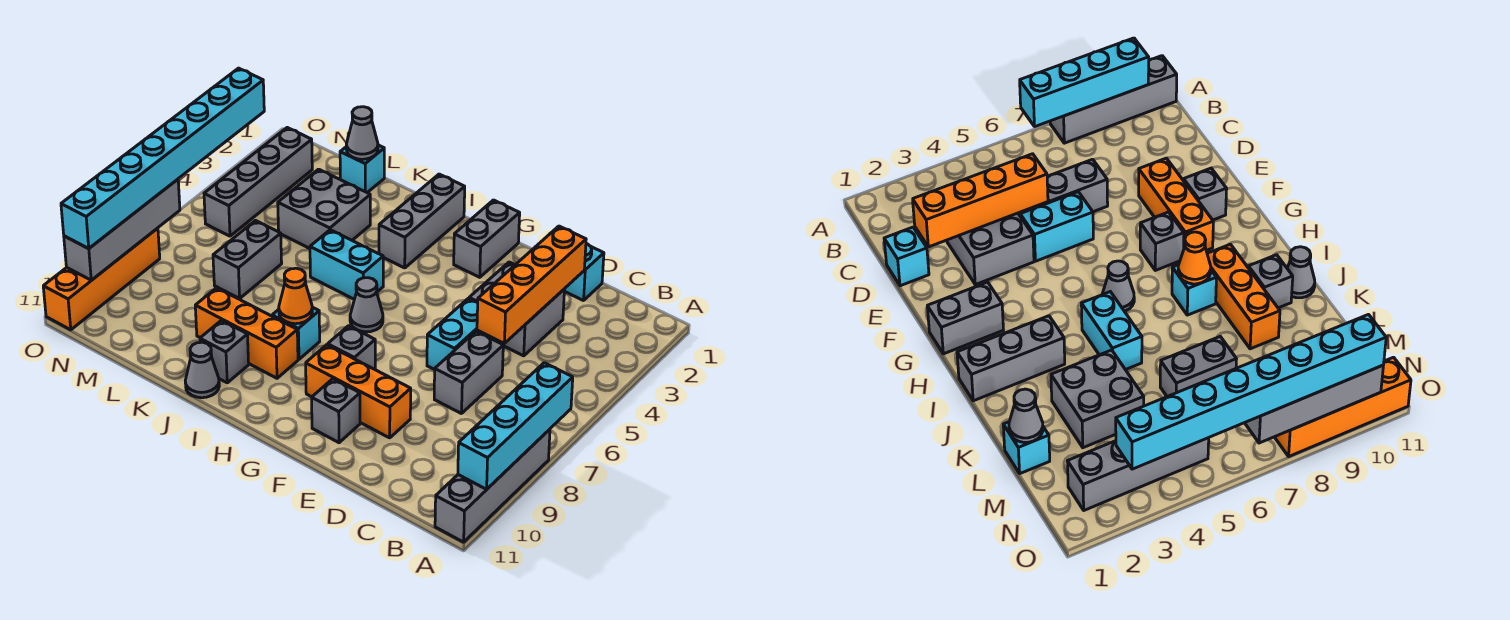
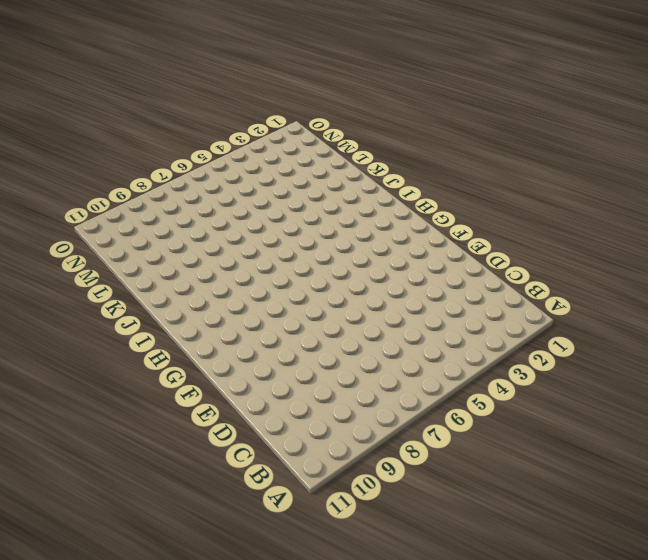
none -> grey 1x4 brick [435,429,550,542]
none -> cyan 1x1 brick [564,244,604,301]
none -> grey 2x2 brick [469,262,565,356]

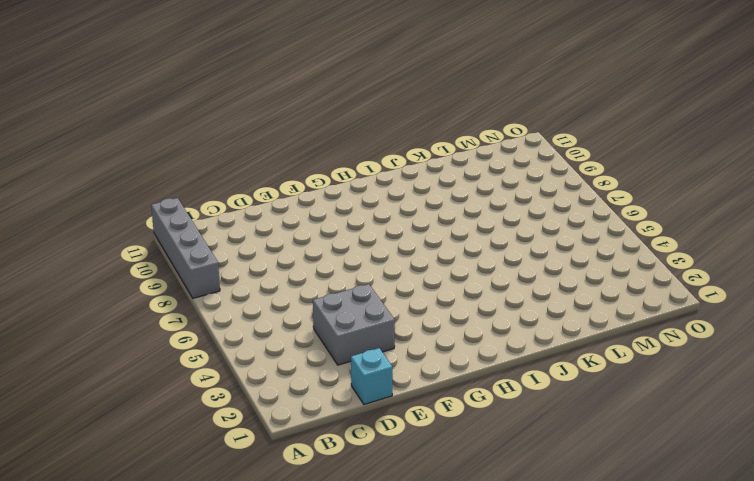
none -> grey 1x2 brick [434,331,503,414]
none -> cyan 1x2 brick [427,298,494,370]
none -> orange 1x3 brick [306,345,411,438]

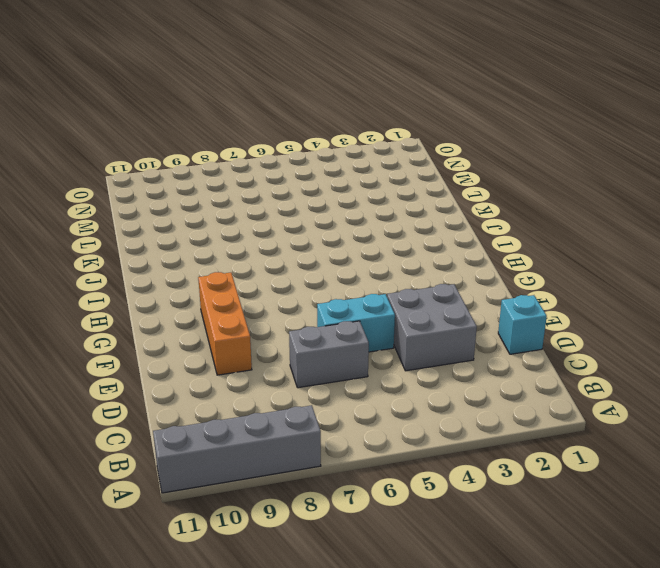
none -> grey 1x1 brick [312,379,360,443]
none -> grey 1x2 brick [454,200,520,277]
none -> grey 1x1 brick [328,326,375,369]

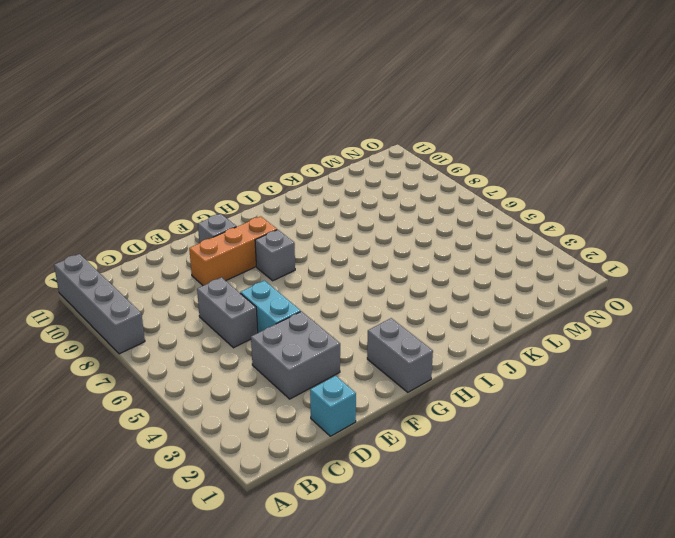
none -> grey 1x1 cone [350,278,383,332]
none -> grey 1x3 brick [379,174,465,268]
none -> cyan 1x2 brick [310,230,383,299]

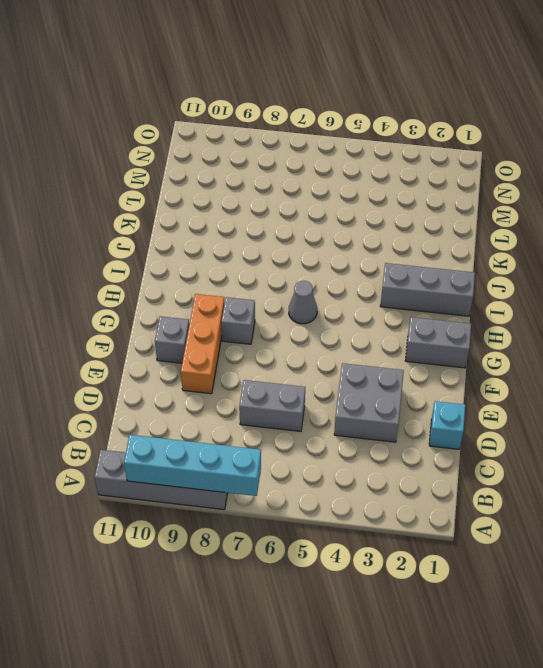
none -> cyan 1x2 brick [427,298,494,370]
none -> cyan 1x2 brick [310,230,383,299]
none -> cyan 1x1 brick [272,307,320,359]

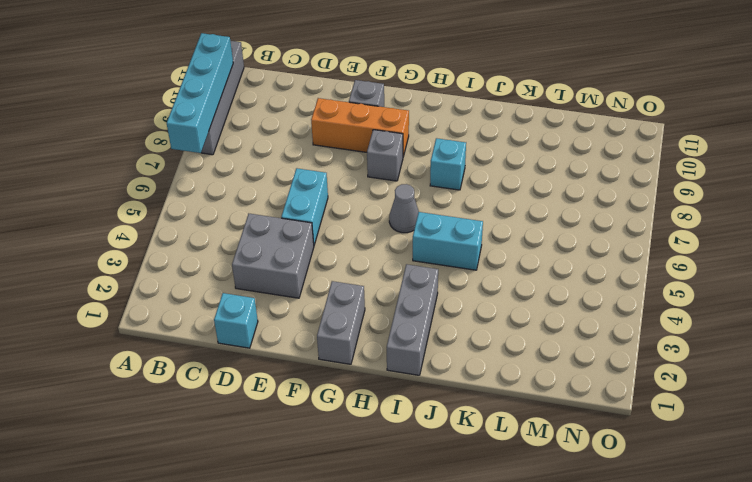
none -> grey 1x2 brick [434,331,503,414]
none -> orange 1x3 brick [195,288,298,378]
none -> grey 1x1 brick [200,320,249,383]

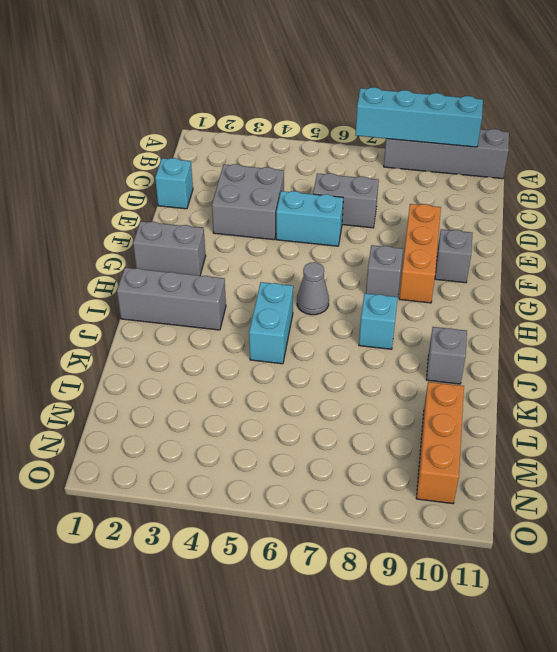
orange 1x3 brick [416,382,464,504] -> orange 1x3 brick moved to [195,288,298,378]
none -> grey 1x1 cone [185,342,219,398]
none -> grey 2x2 brick [278,169,370,249]
none -> cyan 1x1 brick [340,145,384,192]

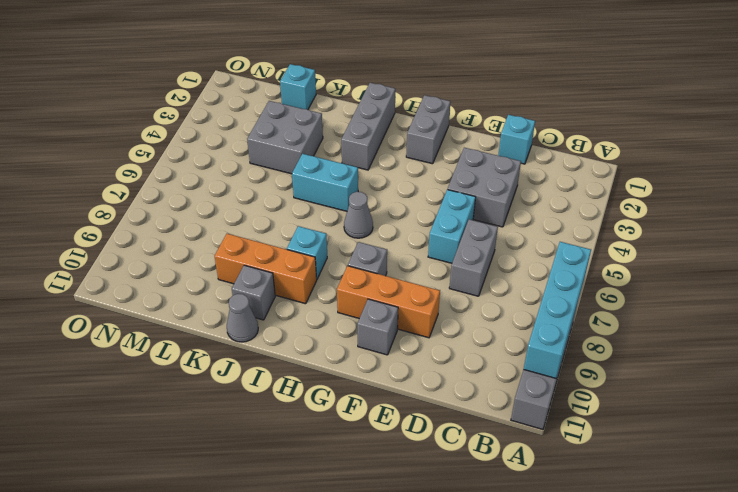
none -> grey 1x2 brick [213,221,282,299]
none -> grey 1x4 brick [204,128,312,236]
none -> orange 1x4 brick [43,228,160,330]

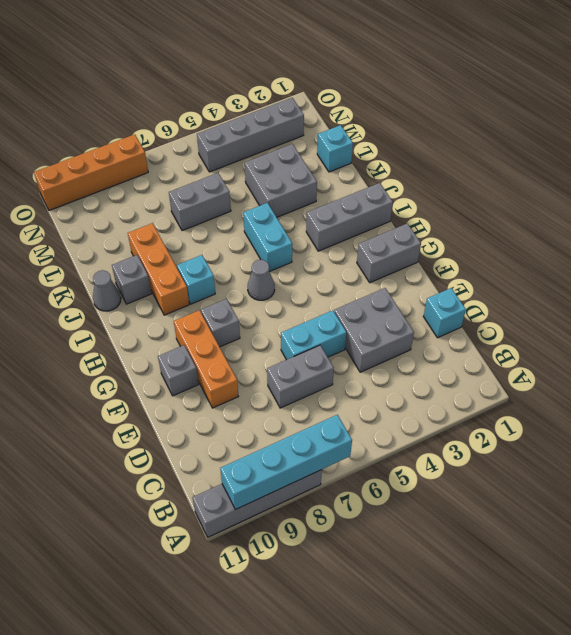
none -> orange 1x4 brick [477,226,586,343]
none -> orange 1x1 cone [279,268,312,324]
none -> grey 1x1 cone [346,107,378,159]

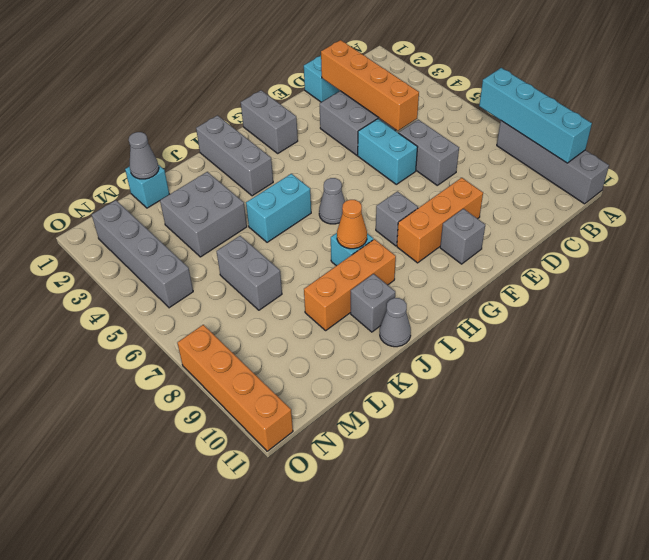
none -> grey 1x4 brick [64,179,180,280]
none -> cyan 1x8 brick [61,68,264,249]

